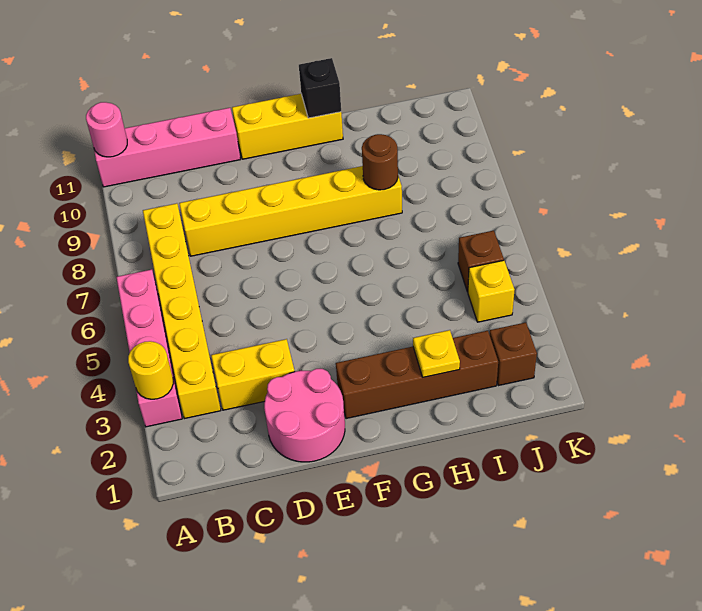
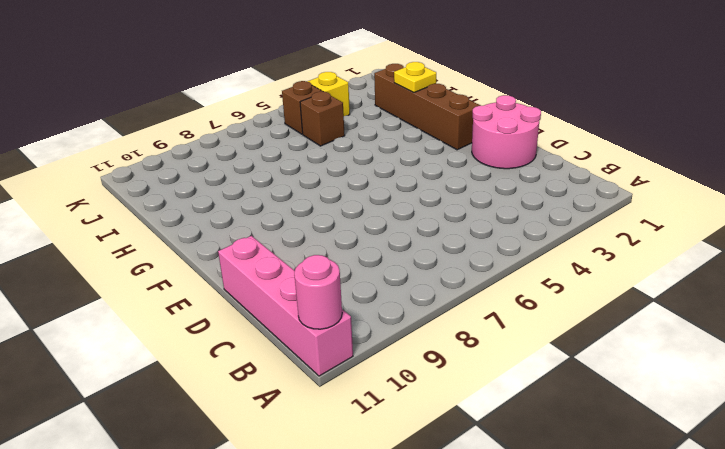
brown 1x1 brick [300,92,345,146] -> brown 1x1 brick moved to [490,323,537,386]
none -> pink 1x4 brick [116,269,182,427]
none -> yellow 1x6 brick [143,203,221,419]
none -> yellow 1x2 brick [211,339,295,410]

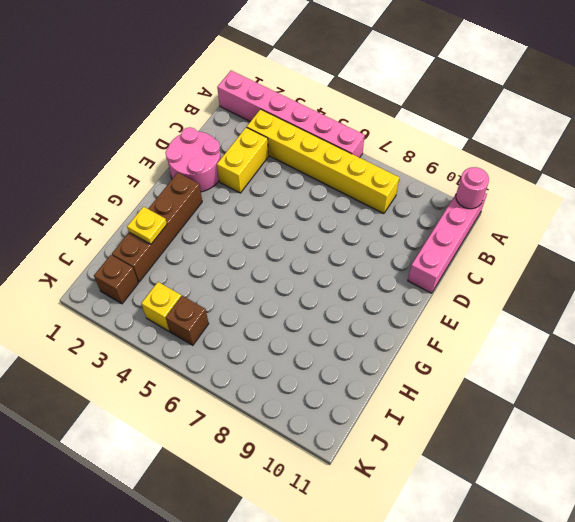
pink 1x6 brick [217,71,365,158] -> pink 1x4 brick [116,269,182,427]
none -> yellow 1x6 brick [179,166,402,256]
none -> yellow 1x3 brick [232,94,343,159]
none -> yellow 1x1 round brick [128,341,173,399]

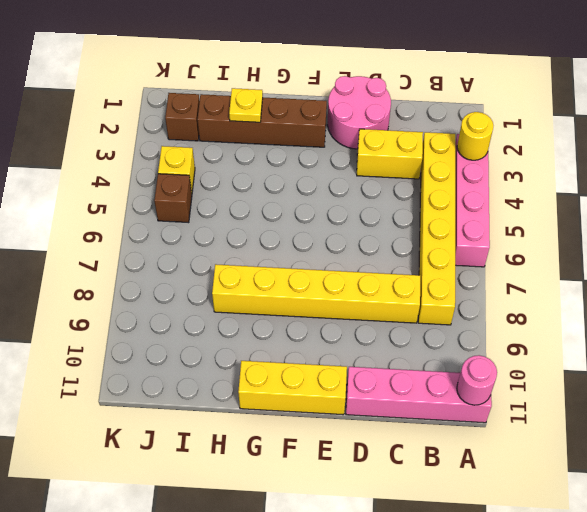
none -> black 1x1 brick [299,58,341,118]
none -> brown 1x1 round brick [362,134,398,190]

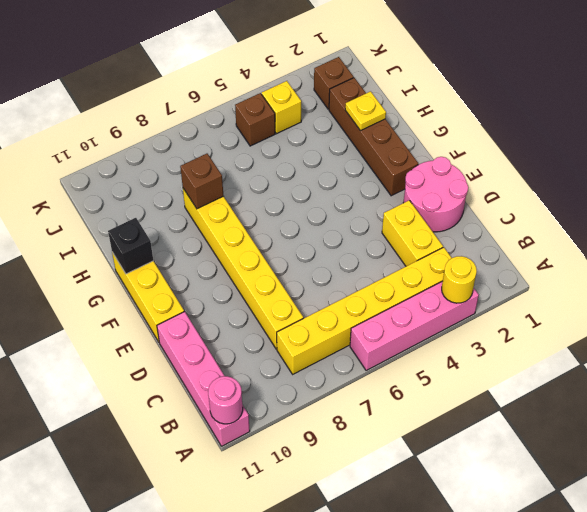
brown 1x1 brick [180,154,223,209] -> brown 1x1 round brick [362,134,398,190]

